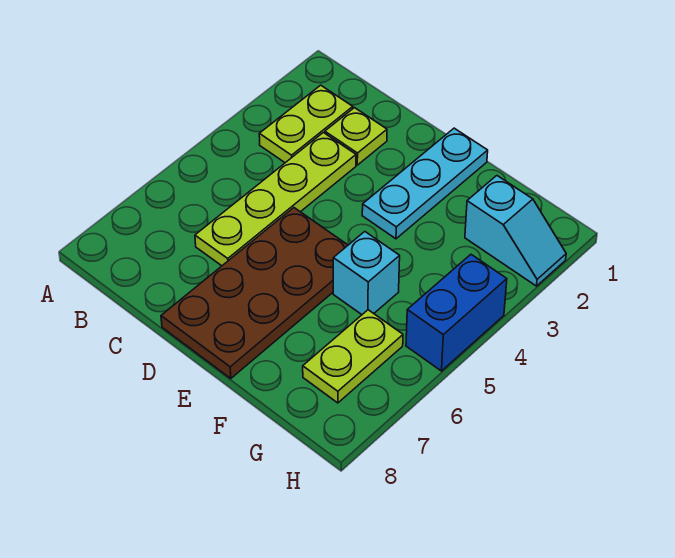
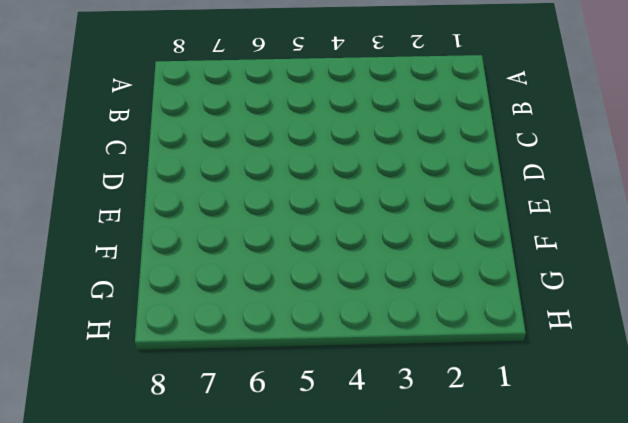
none -> lime 1x2 plate [259,85,353,163]
none -> lime 1x1 plate [325,108,387,165]

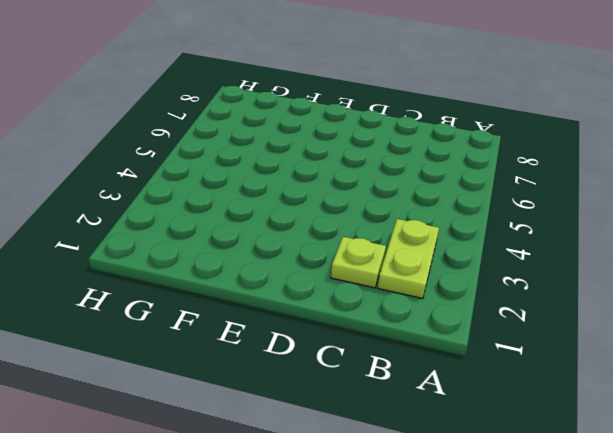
none -> lime 1x4 plate [195,133,356,266]
none -> brown 2x4 plate [161,208,348,378]

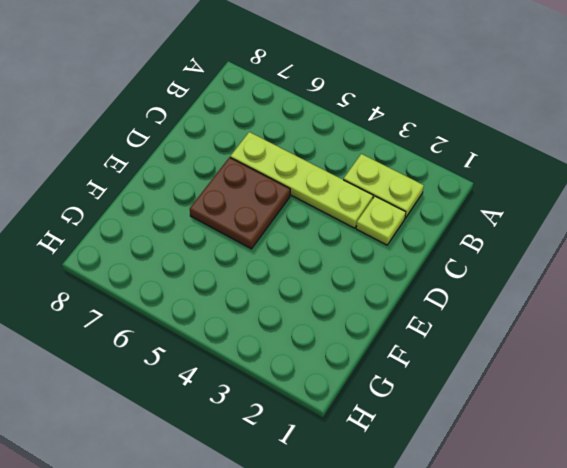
brown 2x2 plate [190,157,290,249] -> brown 2x4 plate [161,208,348,378]
none -> cyan 1x3 plate [362,128,488,239]
none -> cyan 1x1 brick [333,232,400,315]

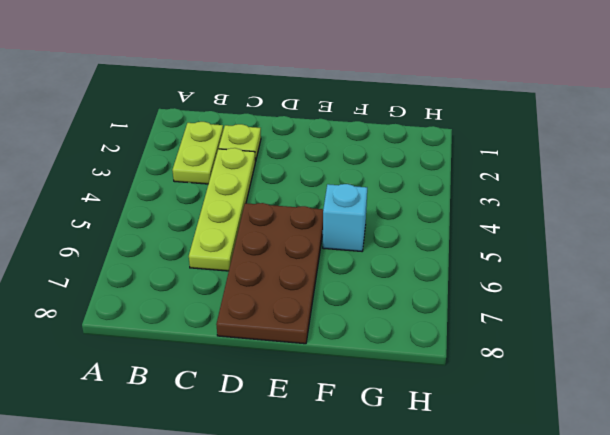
none -> cyan 1x3 plate [362,128,488,239]
none -> cyan 1x2 slope [465,176,566,286]

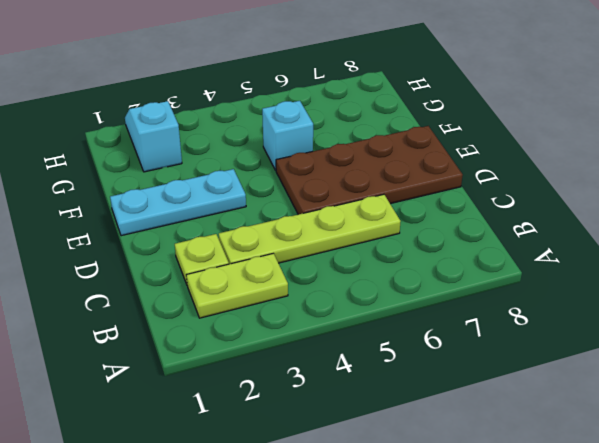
none -> lime 1x2 plate [303,310,403,403]
none -> blue 1x2 brick [406,255,507,371]

